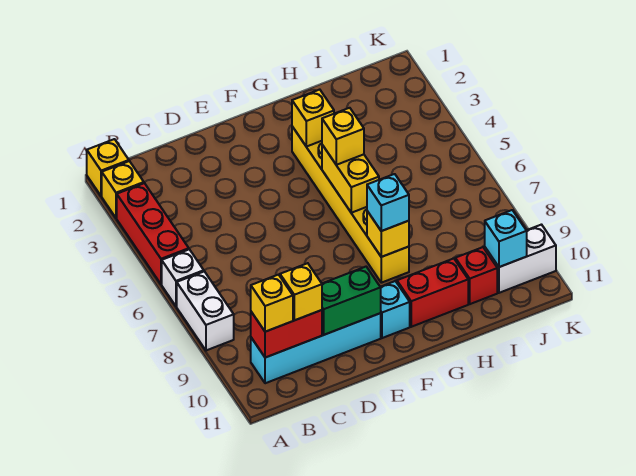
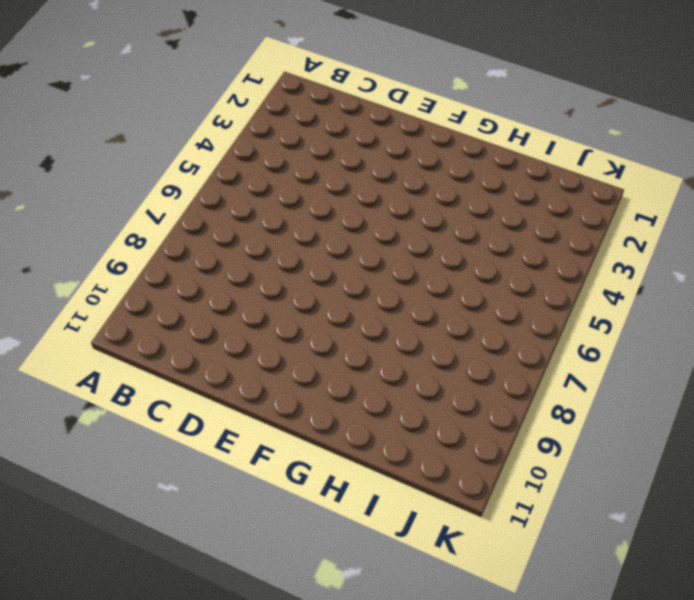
none -> yellow 1x1 brick [87,139,129,196]
none -> yellow 1x1 brick [102,161,144,218]
none -> red 1x3 brick [117,183,189,284]

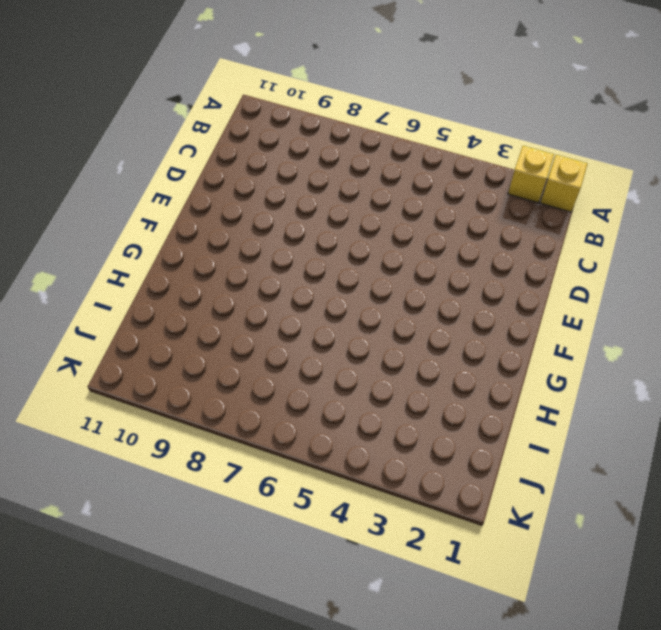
none -> red 1x3 brick [117,183,189,284]
none -> white 1x1 brick [162,249,204,306]
none -> white 1x2 brick [177,271,234,350]

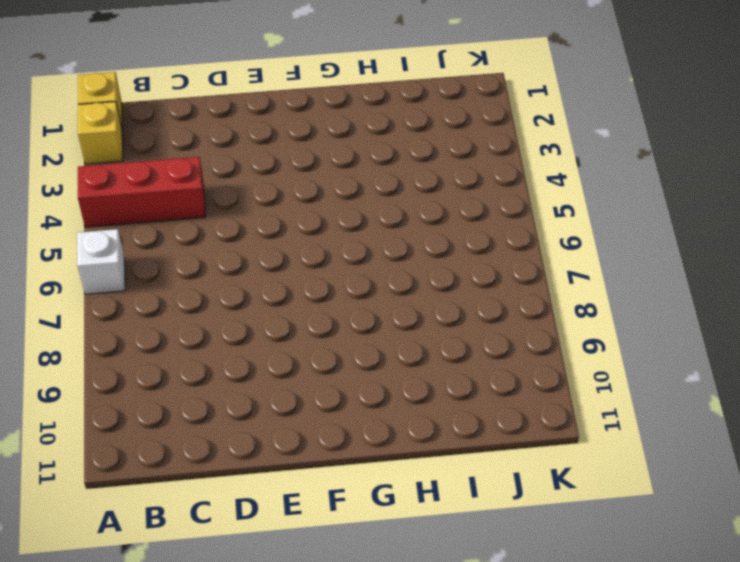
red 1x3 brick [78,157,206,227] -> red 1x3 brick turned to [117,183,189,284]
none -> white 1x2 brick [177,271,234,350]
none -> cyan 1x4 brick [251,313,381,383]
none -> cyan 1x1 brick [380,281,410,338]

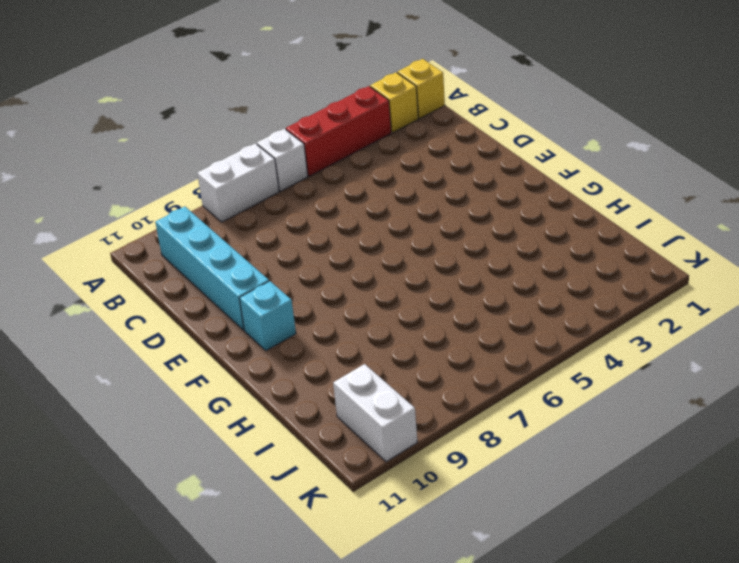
none -> yellow 1x6 brick [292,127,409,283]
none -> red 1x2 brick [397,259,468,327]
none -> red 1x1 brick [455,247,497,304]

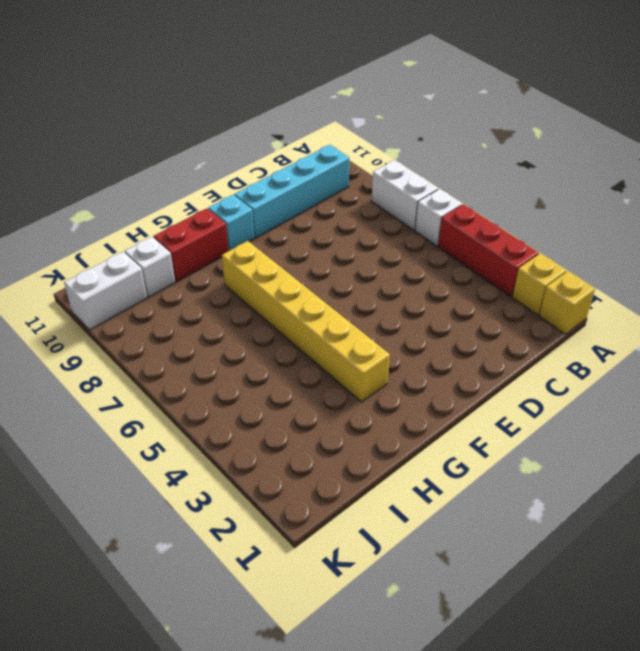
white 1x1 brick [125,237,175,297] -> red 1x1 brick [455,247,497,304]
none -> red 1x2 brick [251,310,322,358]
none -> green 1x2 brick [322,267,381,335]
none -> yellow 1x1 brick [292,90,334,147]

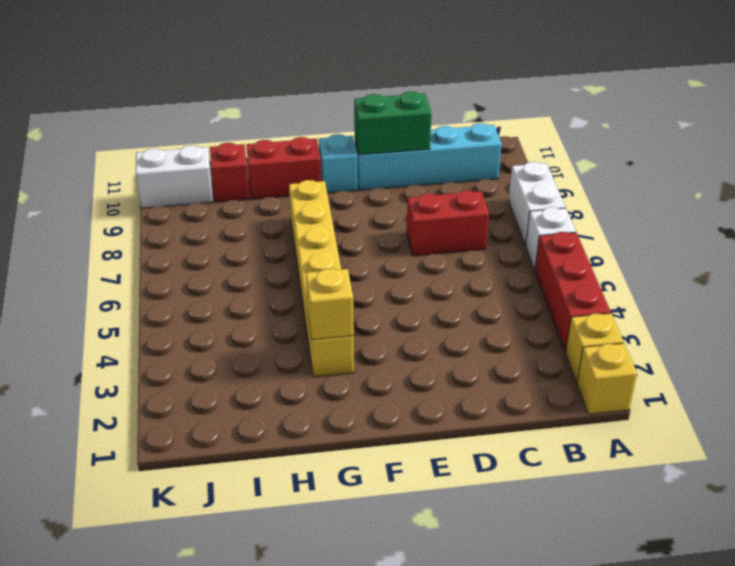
red 1x2 brick [407,190,489,256] -> red 1x2 brick moved to [251,310,322,358]
none -> yellow 1x2 brick [322,145,379,213]
none -> yellow 1x1 brick [367,211,409,257]
none -> cyan 1x1 brick [485,210,527,267]

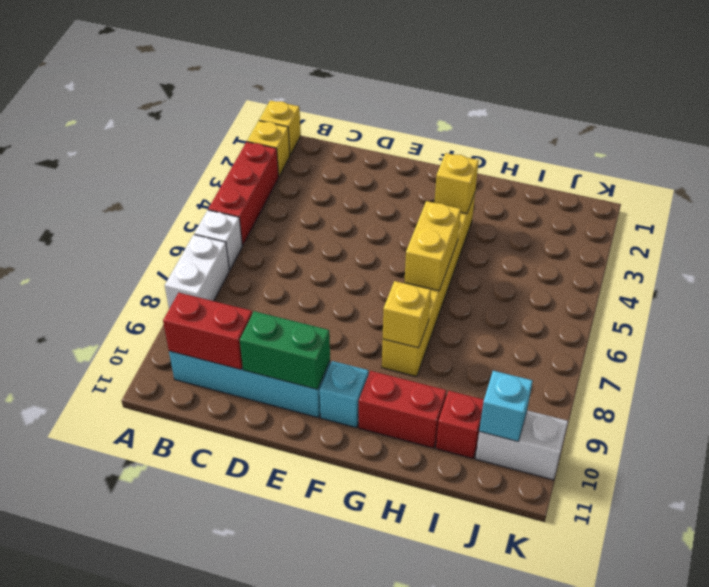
none -> yellow 1x1 brick [251,275,293,332]
none -> yellow 1x1 brick [280,263,322,320]
none -> yellow 1x1 brick [322,108,364,165]

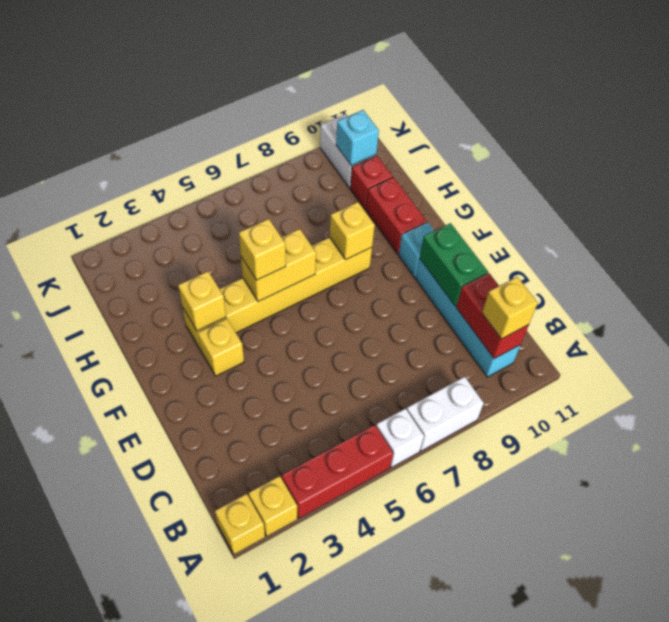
yellow 1x1 brick [198,319,244,376] -> yellow 1x1 brick moved to [280,263,322,320]
none -> cyan 1x1 brick [367,174,409,231]

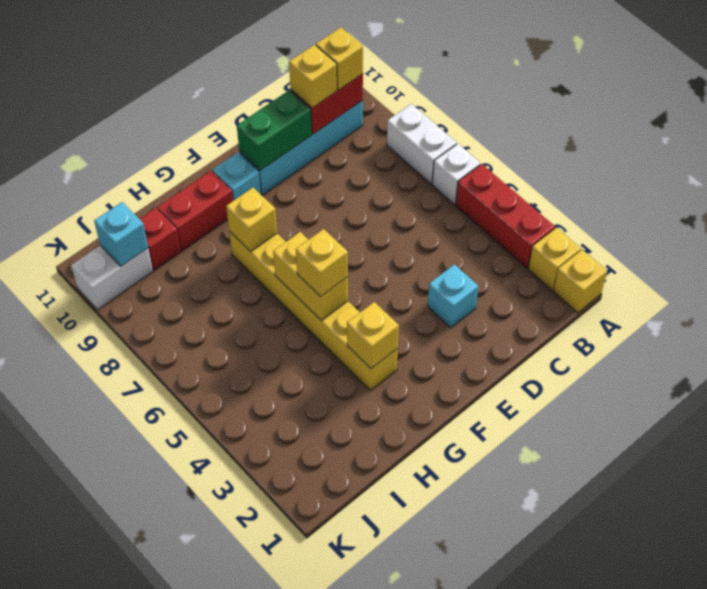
cyan 1x1 brick [428,264,478,328] -> cyan 1x1 brick moved to [367,174,409,231]

